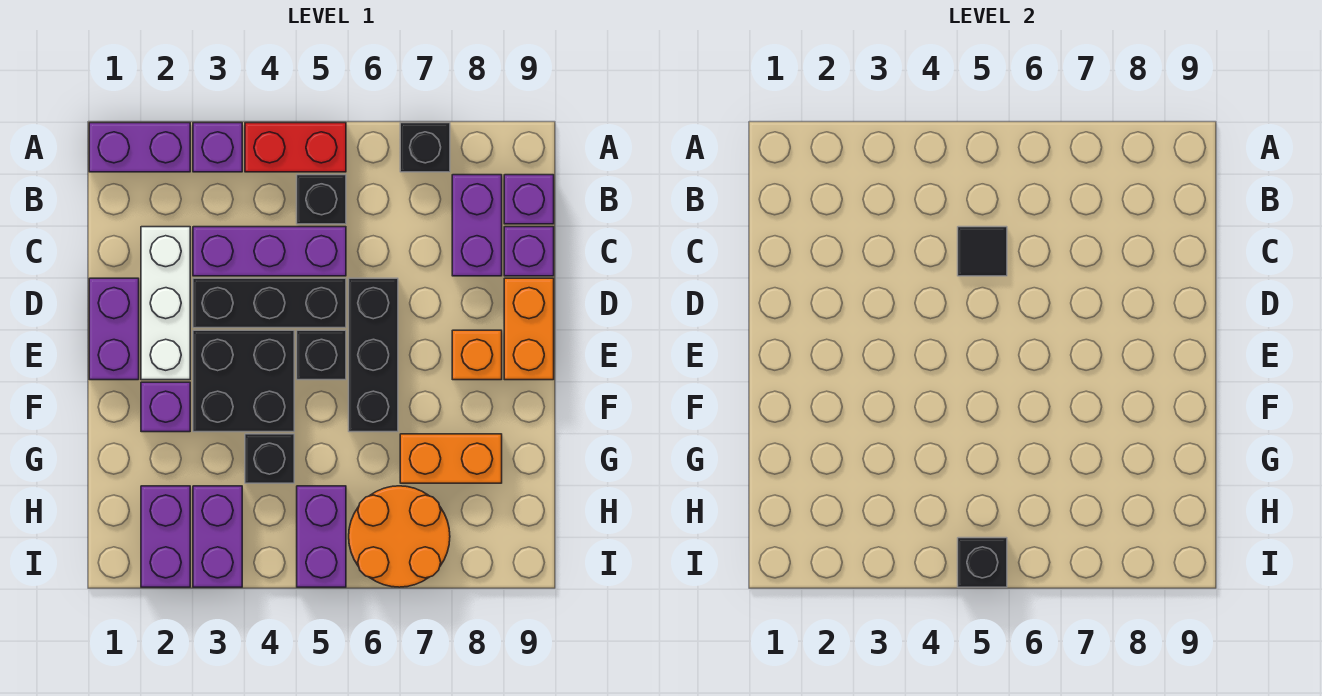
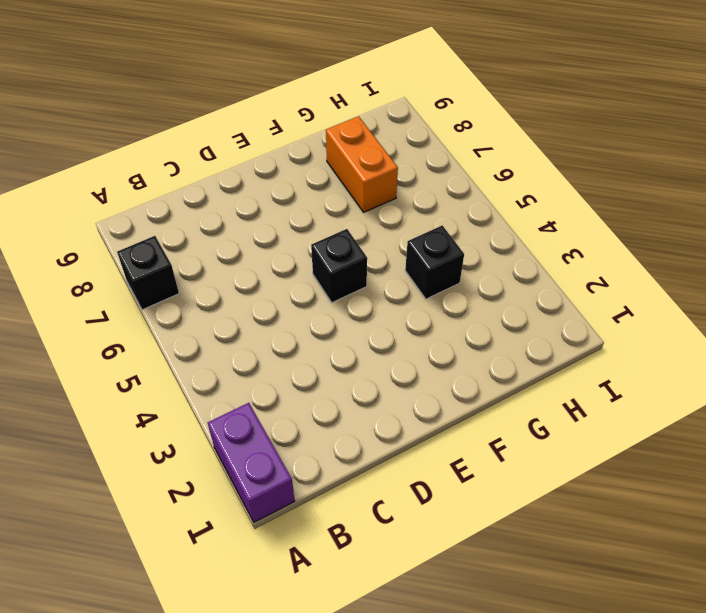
none -> purple 1x1 brick [193,123,242,172]
none -> red 1x2 brick [245,123,346,172]
none -> black 1x1 brick [297,175,346,224]

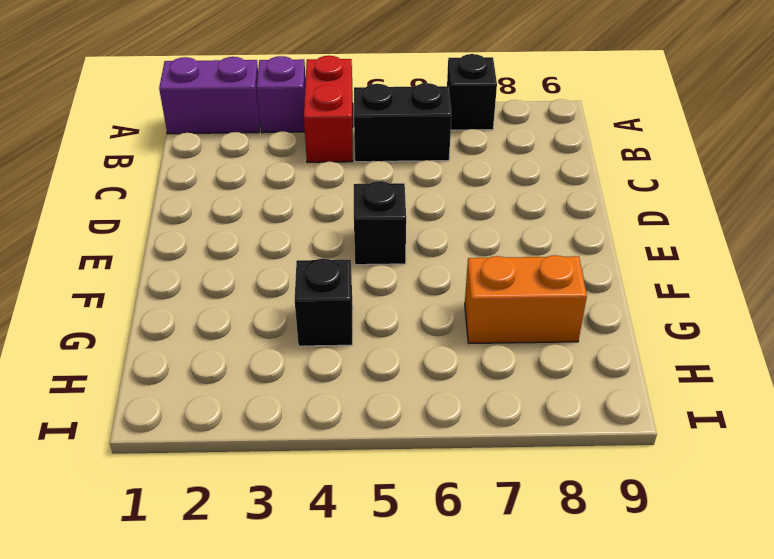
red 1x2 brick [304,56,353,162] -> red 1x2 brick turned to [245,123,346,172]
black 1x2 brick [354,83,451,162] -> black 1x1 brick [297,175,346,224]
none -> purple 1x2 brick [452,175,502,276]
none -> purple 1x1 brick [504,175,554,224]
none -> white 1x3 brick [141,227,190,380]

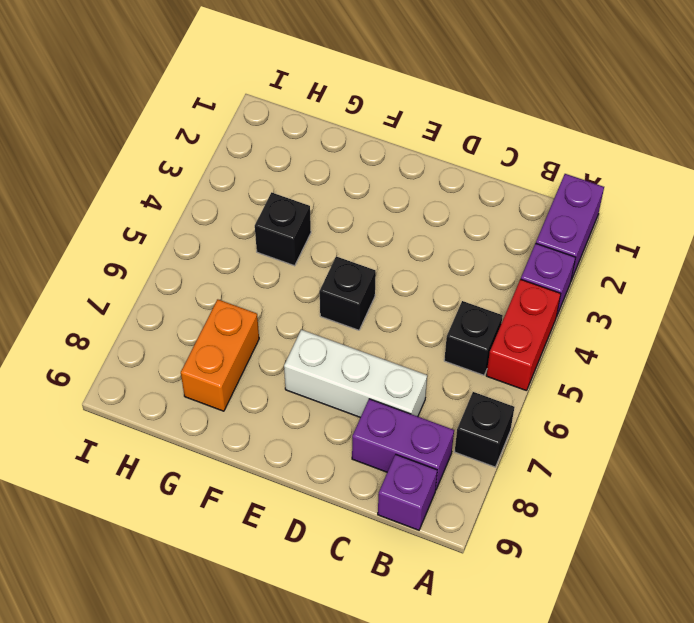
white 1x3 brick [284,330,427,417] -> white 1x3 brick moved to [141,227,190,380]
none -> purple 1x3 brick [193,227,346,276]
none -> purple 1x1 brick [504,227,554,276]
none -> purple 1x2 brick [89,278,139,380]

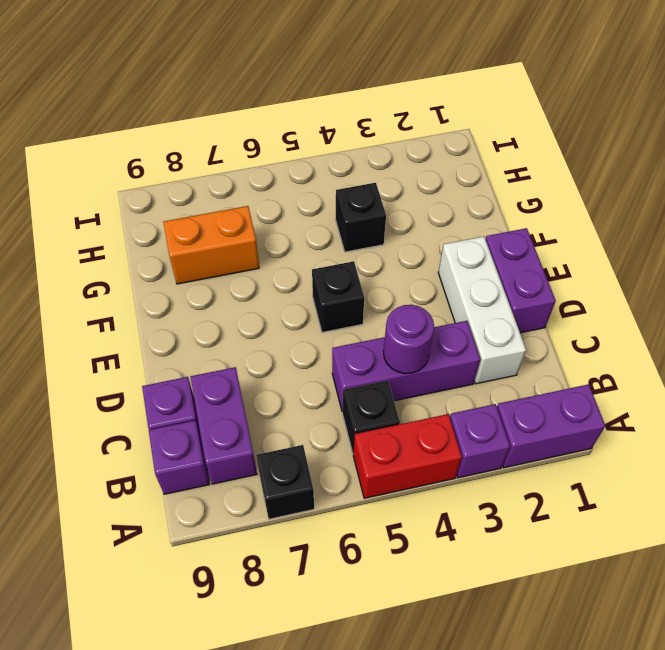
purple 1x1 round brick [383,305,434,374] -> none
none -> black 1x3 brick [193,278,346,328]
none -> black 1x3 brick [349,278,398,432]
none -> orange 1x2 brick [504,278,554,380]

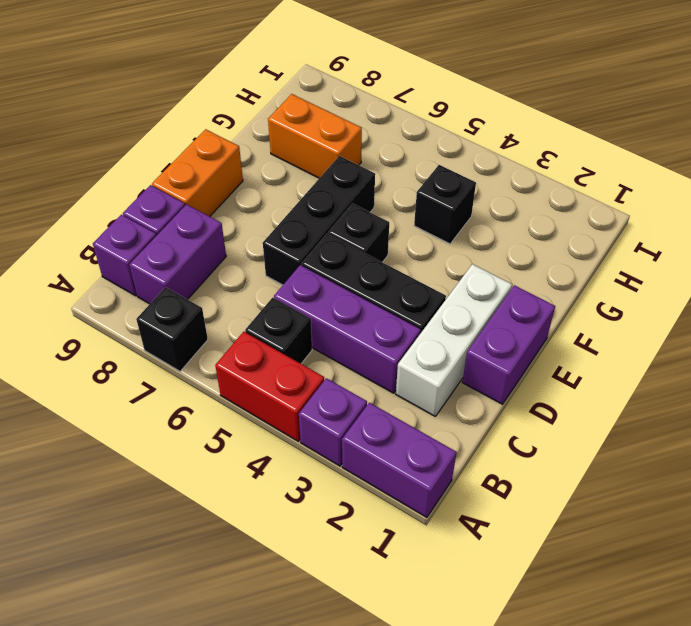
none -> black 2x2 brick [193,330,294,432]
none -> orange 1x1 brick [452,330,502,380]
none -> purple 1x1 brick [141,382,190,432]

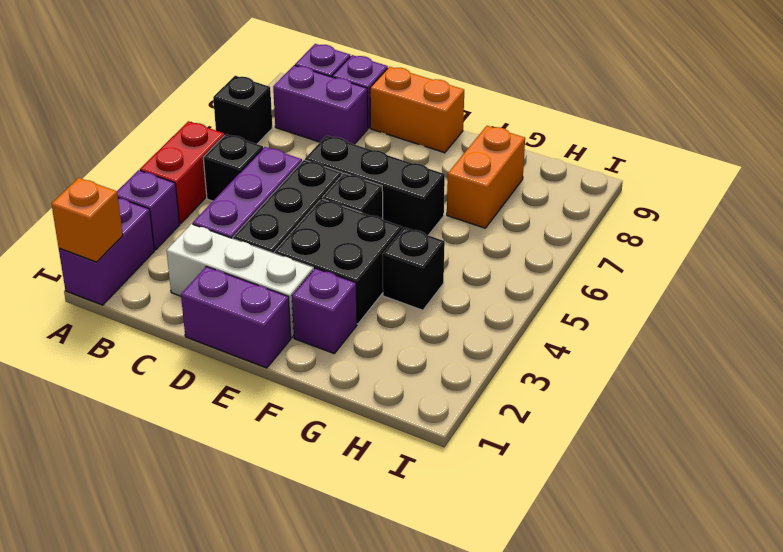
orange 1x1 brick [51,178,123,262] -> orange 1x1 brick moved to [452,330,502,380]
none -> purple 1x2 brick [141,486,190,587]
none -> purple 1x2 brick [193,486,242,587]
none -> purple 1x2 brick [297,486,346,587]

